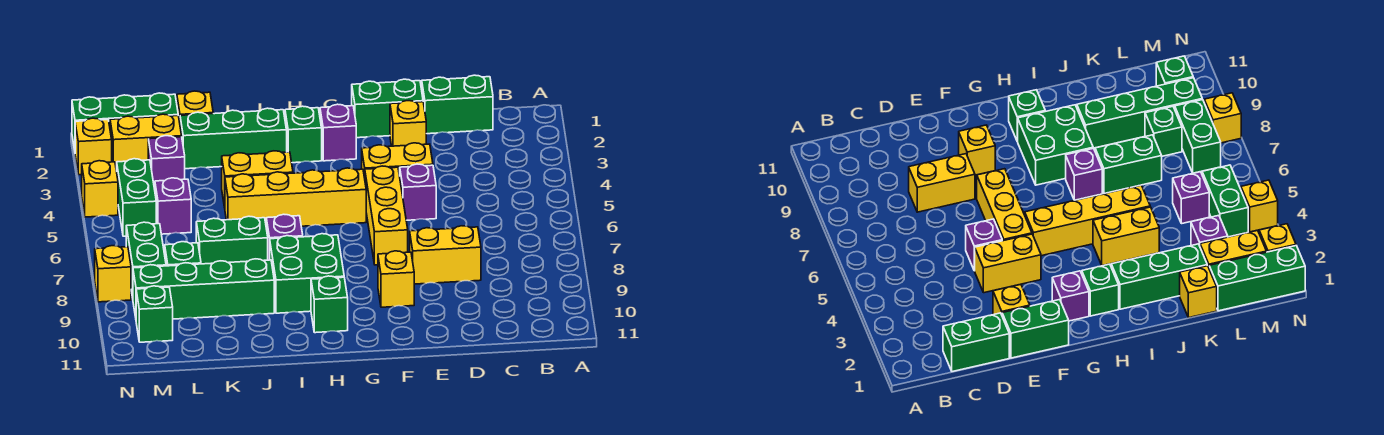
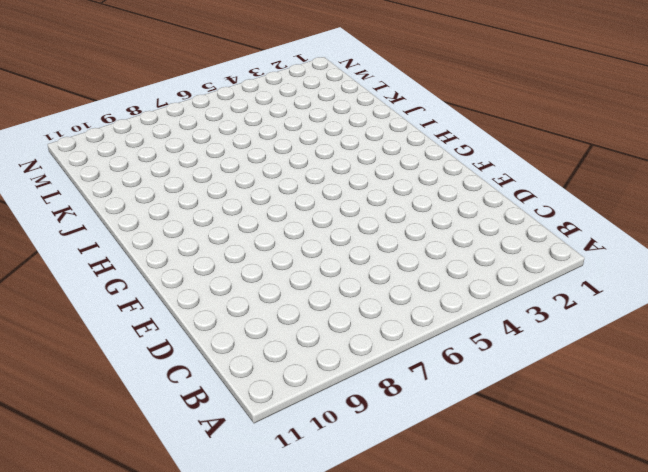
none -> green 1x2 brick [422,75,493,134]
none -> yellow 1x2 brick [410,226,481,284]
none -> green 1x2 brick [352,79,423,138]
none -> yellow 1x1 brick [390,101,426,146]

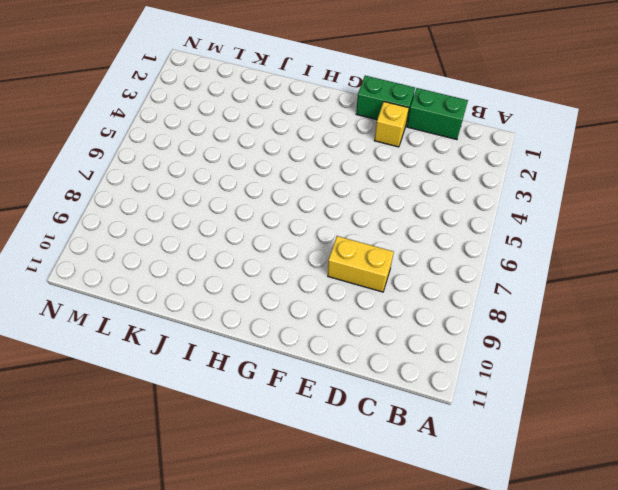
none -> yellow 1x2 brick [362,143,433,178]
none -> purple 1x1 brick [400,164,436,220]
none -> yellow 1x3 brick [365,166,408,265]
none -> yellow 1x1 brick [378,251,414,307]

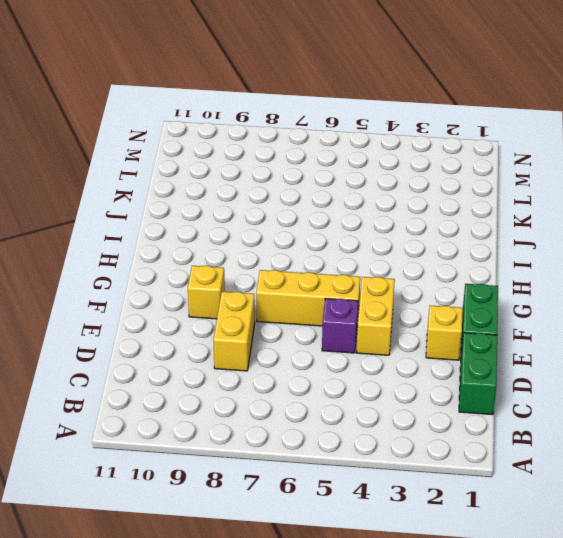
none -> purple 1x1 brick [320,104,356,161]
none -> yellow 1x4 brick [225,168,366,226]
none -> green 1x1 brick [285,106,322,163]
none -> green 2x2 brick [270,234,344,313]

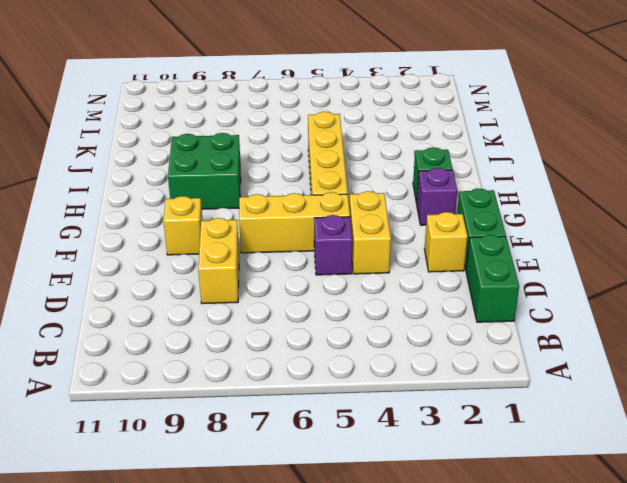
none -> green 1x1 brick [311,276,348,333]
none -> green 1x3 brick [180,108,287,169]
none -> yellow 1x2 brick [222,151,293,207]
none -> purple 1x1 brick [266,214,303,260]

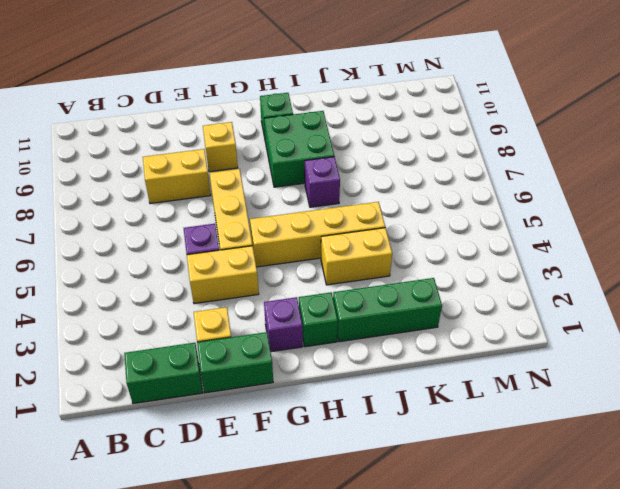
none -> green 1x2 brick [196,216,268,264]
none -> green 1x4 brick [133,259,274,319]
none -> yellow 1x1 brick [177,91,213,122]
none -> green 1x3 brick [72,93,178,150]

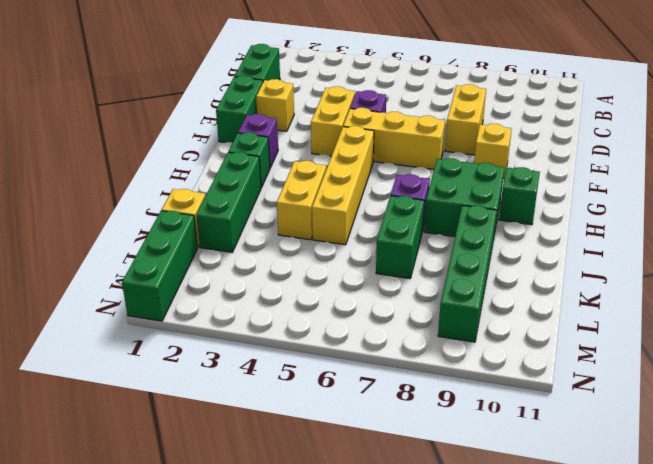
none -> yellow 1x2 brick [110,114,182,171]
none -> purple 1x1 brick [148,136,185,189]
none -> purple 1x1 brick [155,178,191,234]
none -> green 1x1 brick [165,242,201,266]

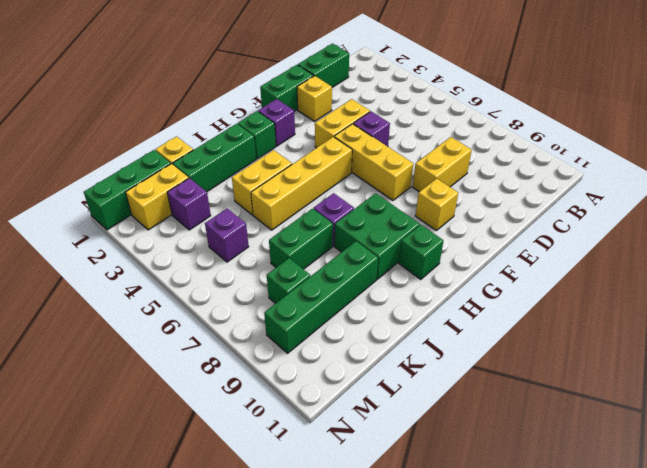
none -> green 1x2 brick [117,159,156,236]
none -> green 1x2 brick [126,222,166,298]
none -> green 1x1 brick [136,286,173,342]
none -> yellow 1x1 brick [75,118,112,175]

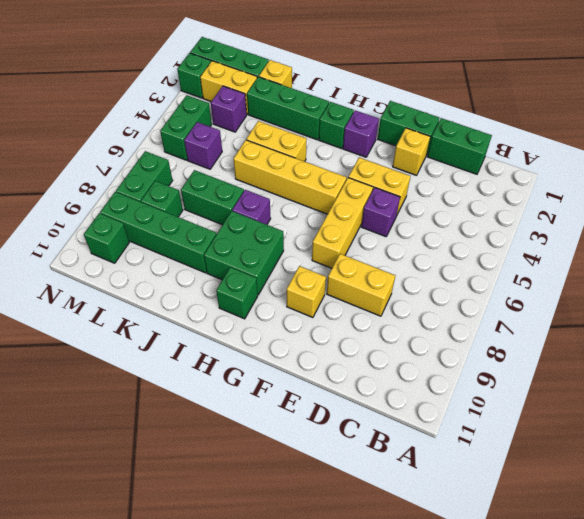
green 1x1 brick [177,53,211,98] -> yellow 1x1 brick [75,118,112,175]
none -> yellow 1x1 brick [82,161,118,217]
none -> yellow 1x1 brick [95,246,131,302]

